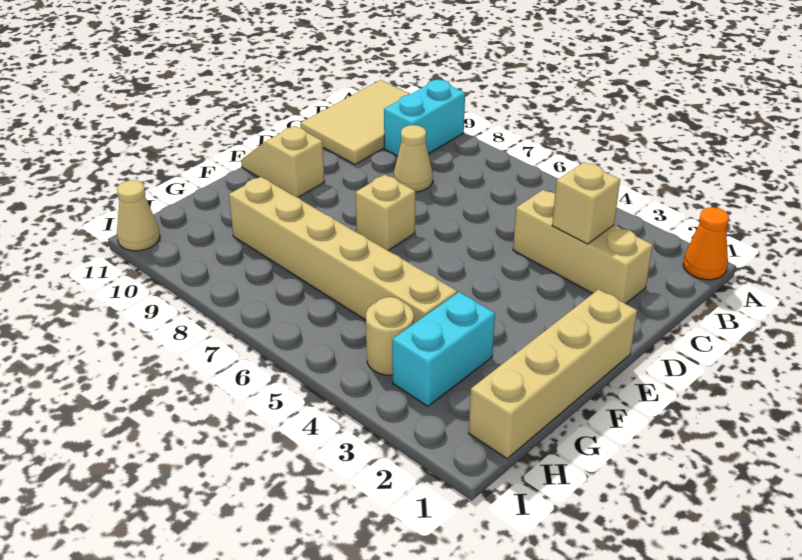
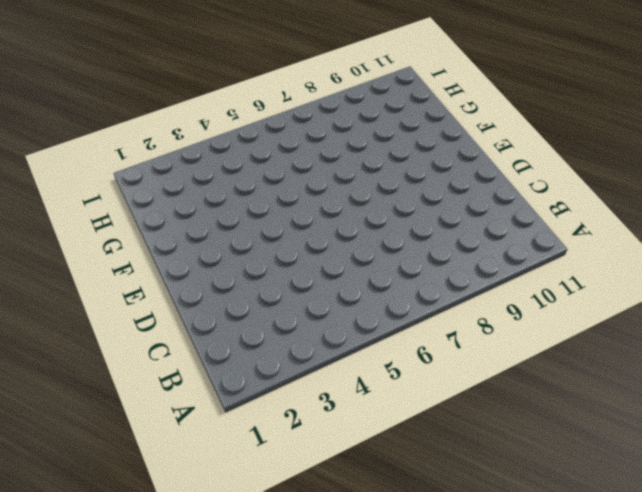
none -> orange 1x1 cone [683,207,729,280]
none -> cyan 1x2 brick [384,80,465,156]
none -> tan 2x3 tile [300,80,410,164]

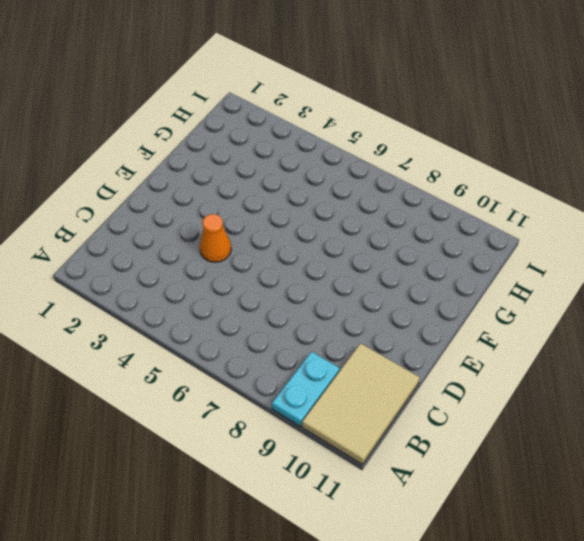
cyan 1x2 plate [272,352,340,426] -> cyan 1x2 brick [384,80,465,156]
orange 1x1 cone [200,214,231,262] -> orange 1x1 cone moved to [683,207,729,280]
none -> tan 1x3 brick [513,190,653,304]
none -> tan 1x1 cone [394,125,433,192]
none -> tan 1x4 brick [469,289,637,459]

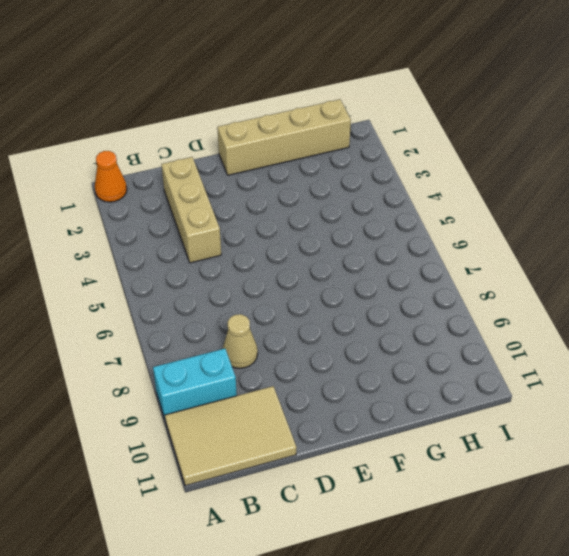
none -> tan 1x1 brick [355,175,415,250]
none -> tan 1x2 slope [241,126,325,197]
none -> cyan 1x2 brick [392,292,495,406]

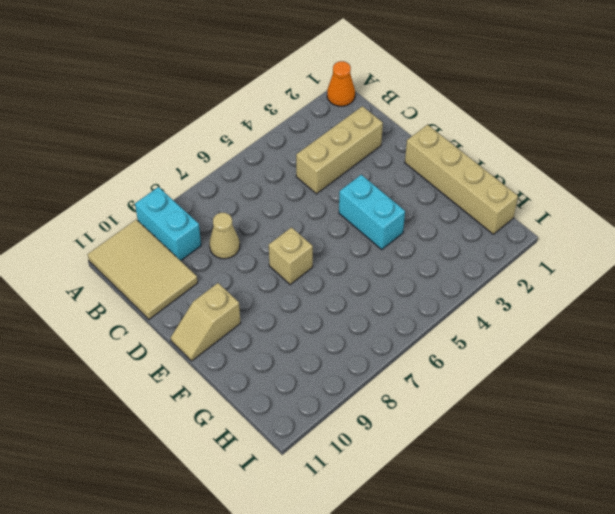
cyan 1x2 brick [339,175,405,249] -> cyan 1x2 brick moved to [392,292,495,406]
none -> tan 1x6 brick [229,177,457,323]
none -> tan 1x1 round brick [366,297,414,375]
none -> tan 1x1 cone [117,180,160,251]

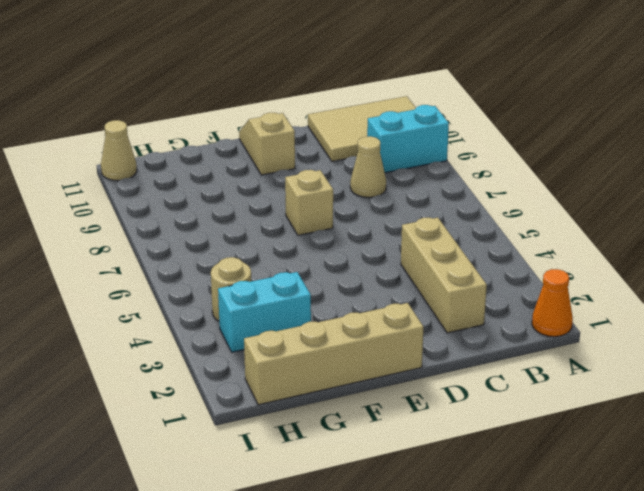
none -> tan 1x6 brick [229,177,457,323]
none -> tan 1x1 brick [552,162,620,244]

